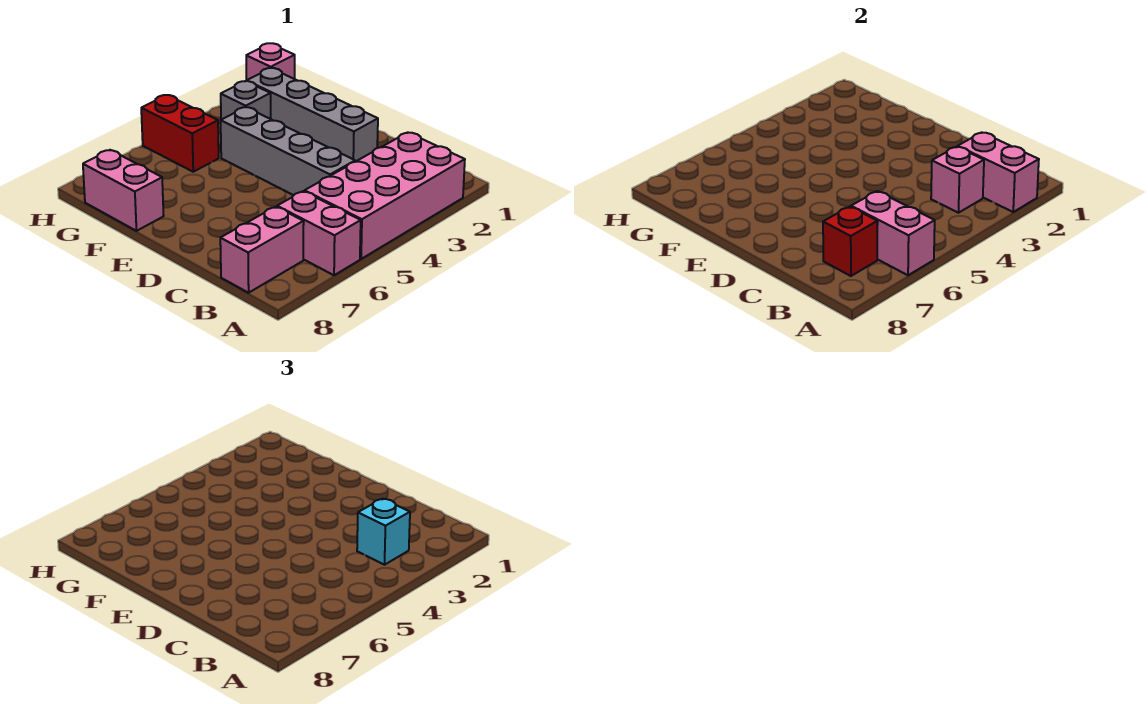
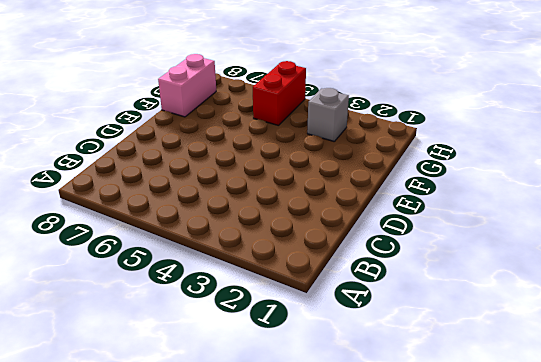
none -> pink 2x4 brick [305,132,465,259]
none -> pink 1x2 brick [277,191,361,275]
none -> pink 1x2 brick [220,207,304,293]

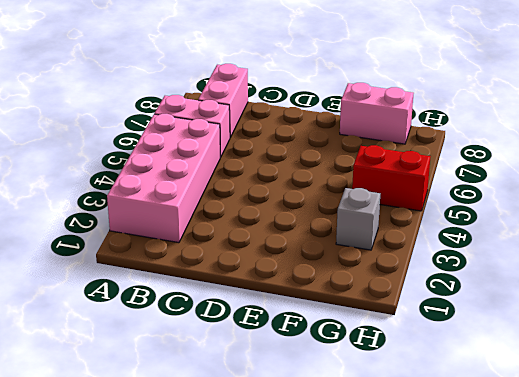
none -> grey 1x4 brick [221,107,355,195]
none -> grey 1x4 brick [247,68,378,162]
none -> pink 1x1 brick [246,43,295,81]

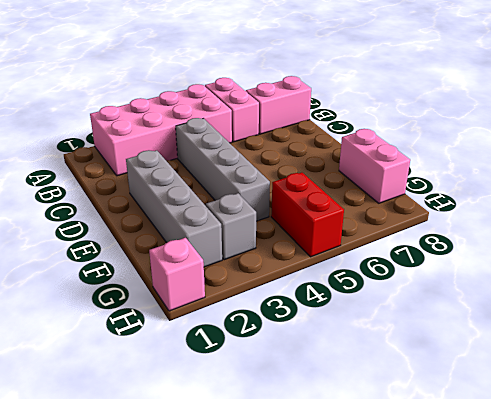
none -> pink 1x2 brick [958,132,1039,212]
none -> pink 1x2 brick [851,191,935,275]
none -> pink 1x1 brick [931,147,984,213]

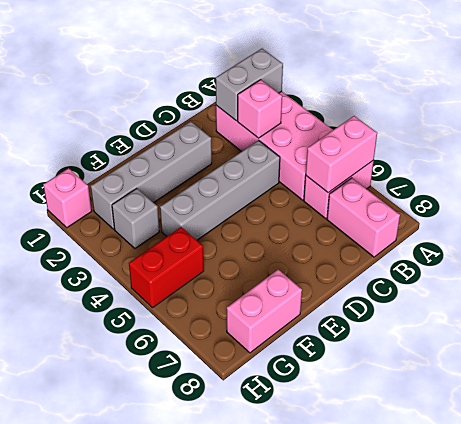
grey 1x2 brick [216,49,283,121] -> pink 1x2 brick [958,132,1039,212]
none -> red 1x1 brick [823,207,878,276]
none -> cyan 1x1 brick [357,499,410,565]

